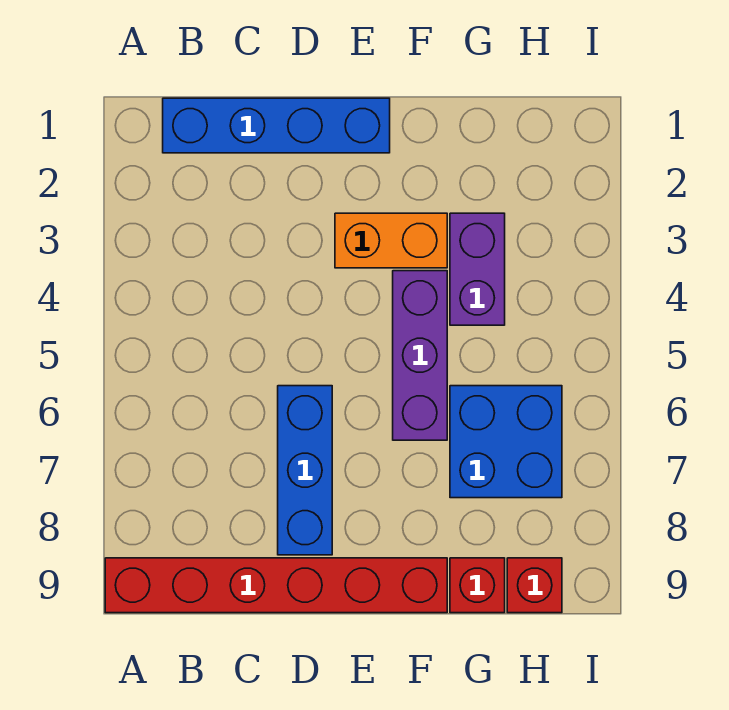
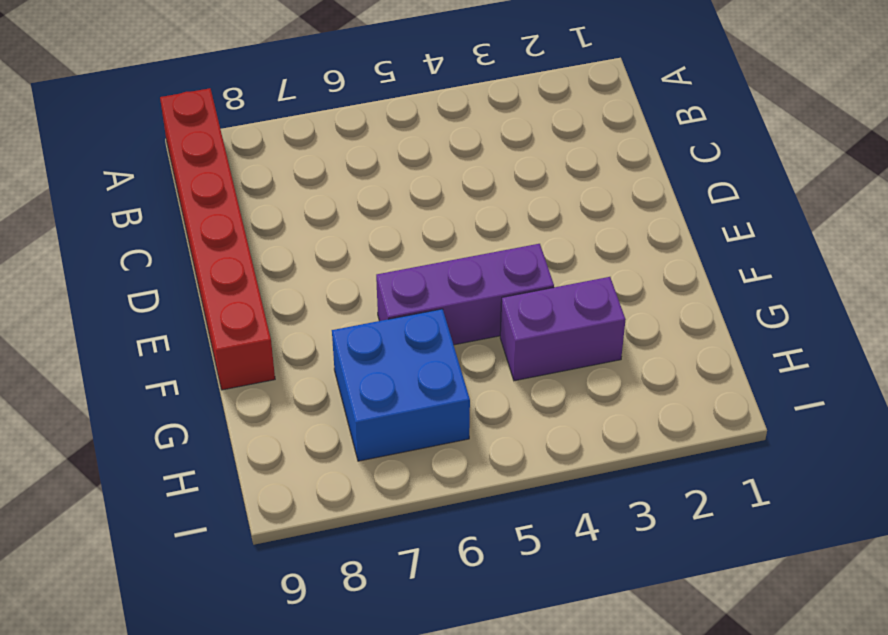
none -> blue 1x4 brick [163,98,390,153]
none -> blue 1x3 brick [278,386,332,555]

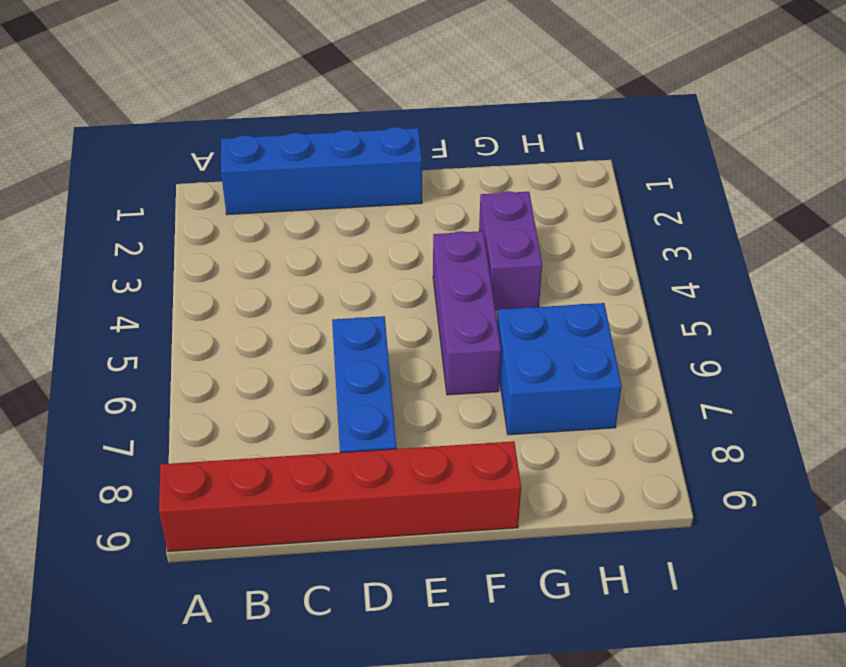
none -> orange 1x2 brick [335,213,447,268]
none -> red 1x1 brick [450,558,505,613]

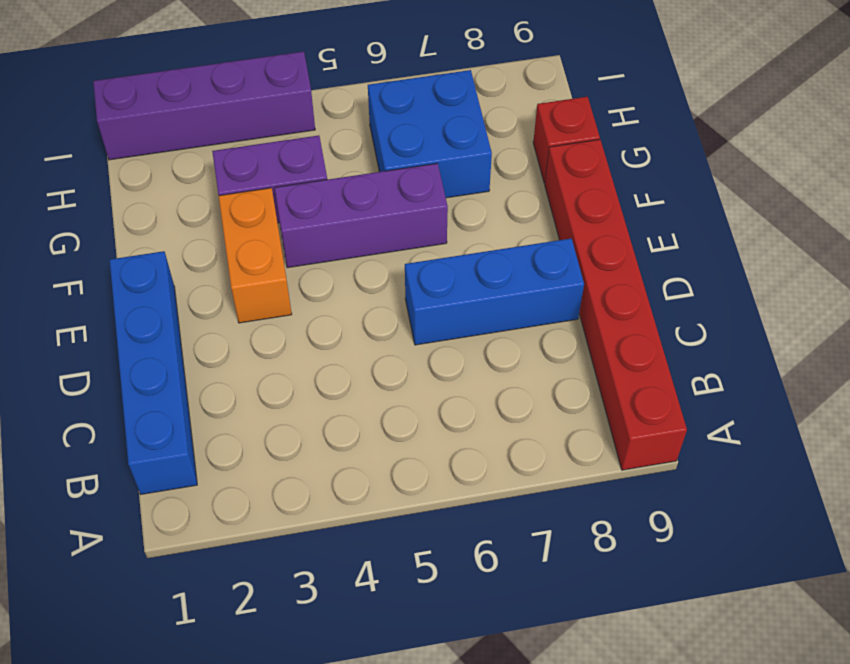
purple 1x4 brick [93,52,315,160] -> none
none -> red 1x1 brick [507,558,562,613]

